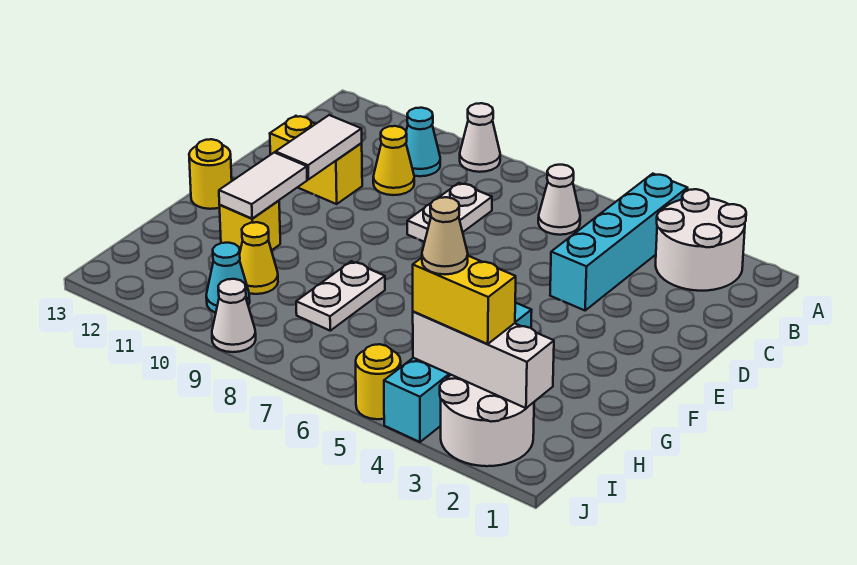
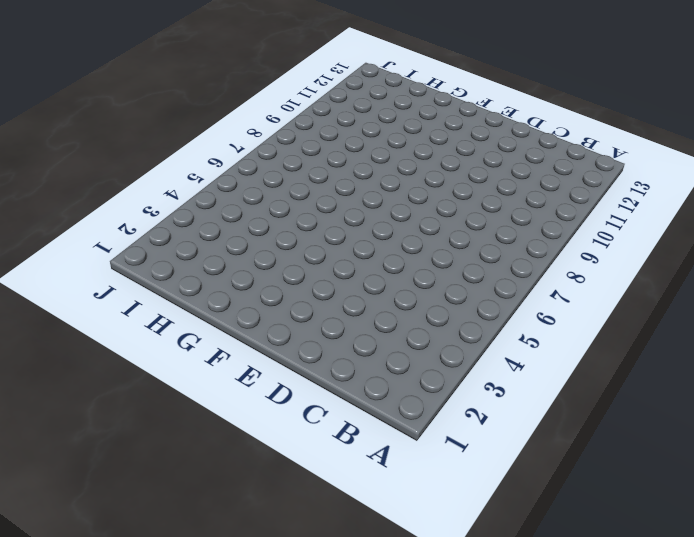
none -> white 2x2 round brick [656,189,746,291]
none -> cyan 1x4 brick [550,174,687,310]
none -> white 1x1 cone [460,103,500,172]

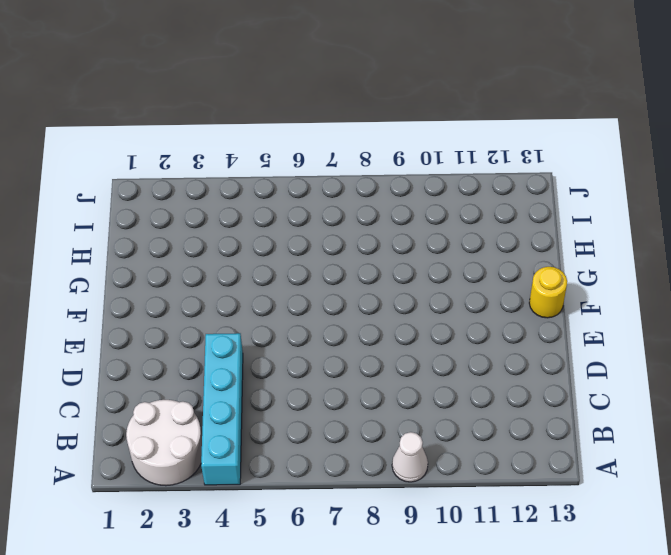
none -> white 1x1 cone [538,165,580,235]
none -> cyan 1x1 cone [406,108,440,176]
none -> white 1x2 plate [407,183,492,242]

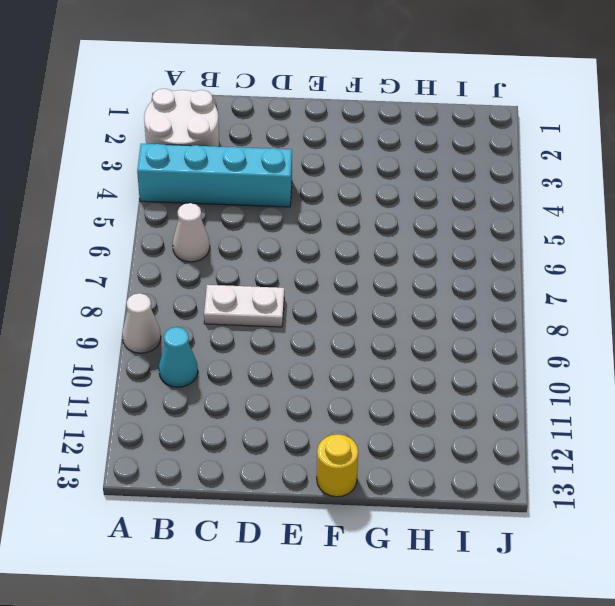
none -> yellow 1x1 cone [373,126,414,195]
none -> yellow 1x2 brick [270,116,362,204]
none -> cyan 1x4 brick [384,303,532,442]

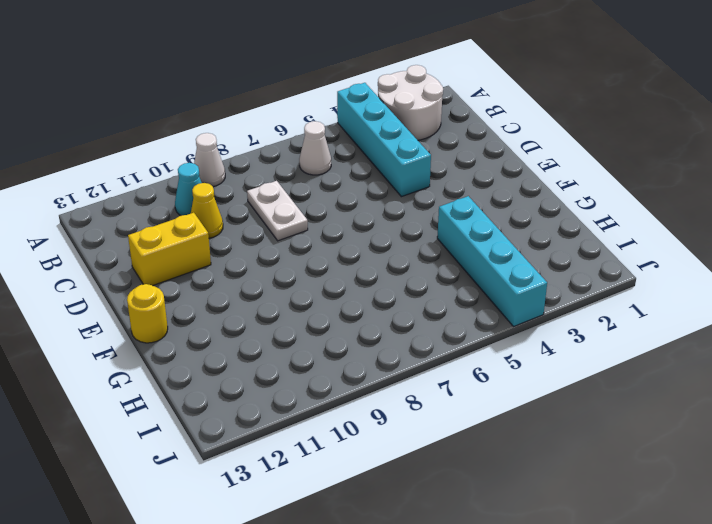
none -> white 1x2 plate [296,261,385,331]
none -> yellow 1x1 brick [220,201,280,250]
none -> yellow 1x1 cone [240,222,278,294]

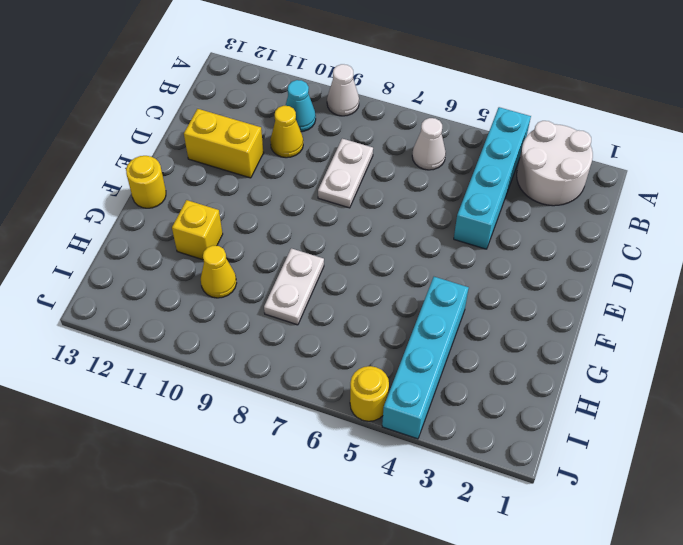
none -> white 2x2 round brick [440,375,534,466]
none -> cyan 1x1 cone [206,243,250,313]
none -> white 1x1 cone [212,279,256,352]

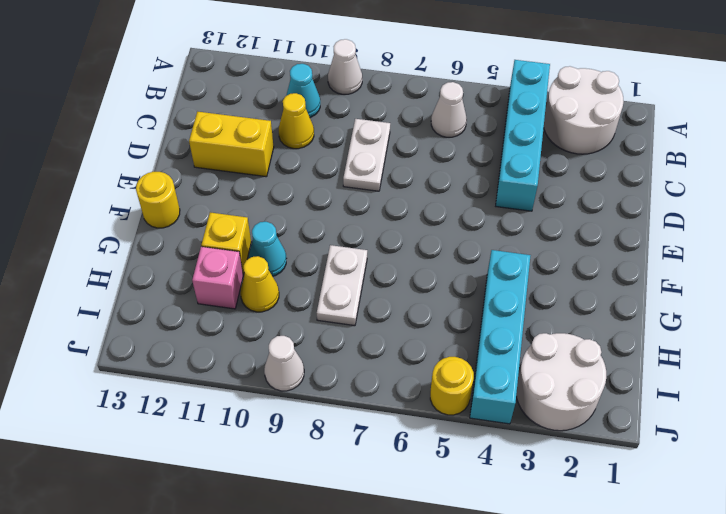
cyan 1x1 cone [249,222,286,276] -> cyan 1x1 cone moved to [206,243,250,313]
pink 1x1 brick [192,247,243,309] -> none
none -> white 1x2 tile [276,115,362,179]
none -> white 1x2 tile [219,153,307,219]
none -> white 1x3 brick [413,311,554,408]

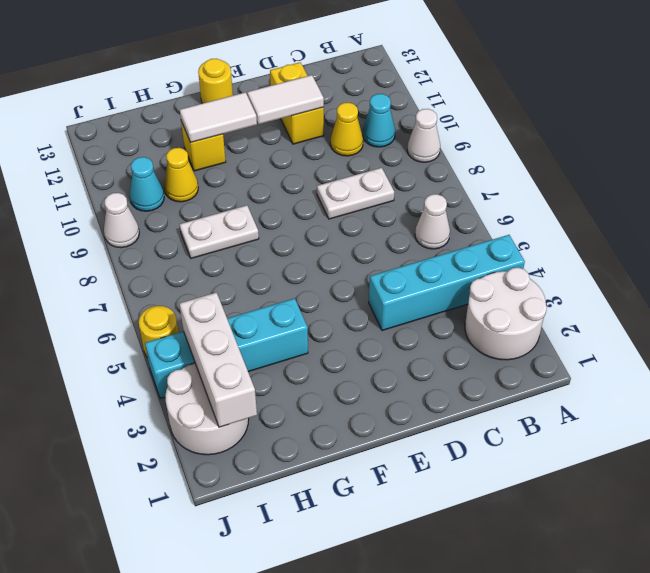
none -> yellow 1x2 brick [413,256,516,344]
none -> tan 1x1 cone [422,197,468,274]

